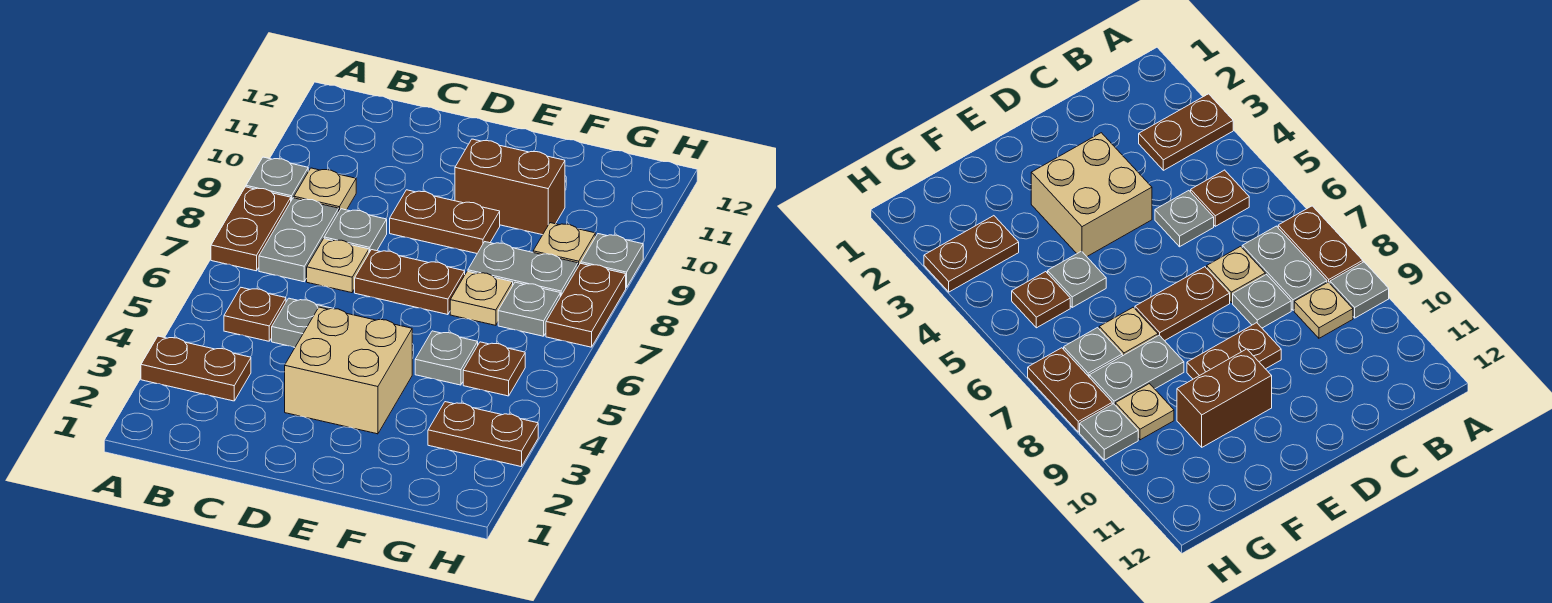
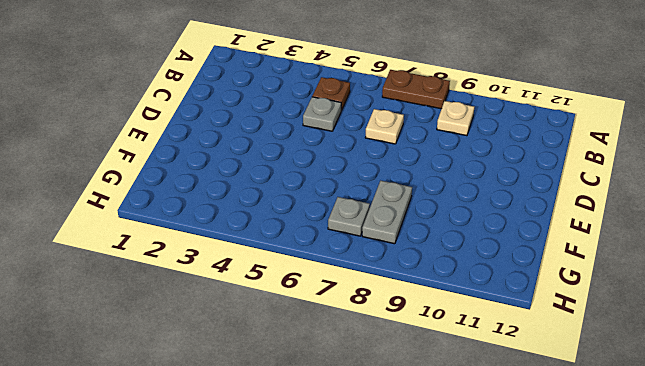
none -> brown 1x2 plate [141,336,251,401]
none -> grey 1x1 plate [246,157,308,201]
none -> grey 1x2 plate [259,198,339,282]

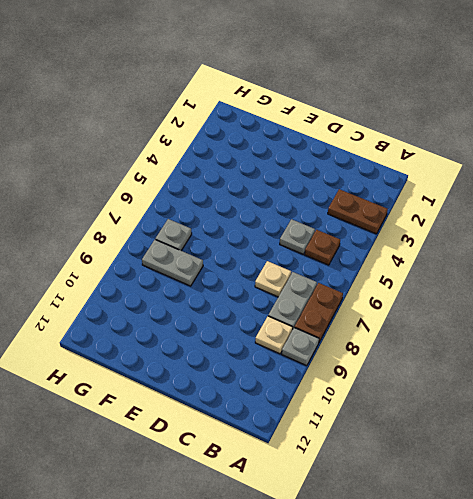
none -> grey 1x1 plate [324,209,387,253]
none -> tan 2x2 brick [285,307,412,434]
none -> brown 1x2 plate [355,250,465,315]

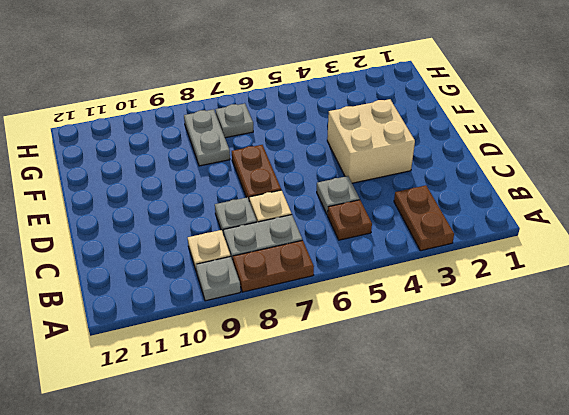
none -> brown 1x2 plate [390,190,500,253]
none -> brown 1x2 brick [455,139,565,235]
none -> grey 1x1 plate [415,331,478,385]

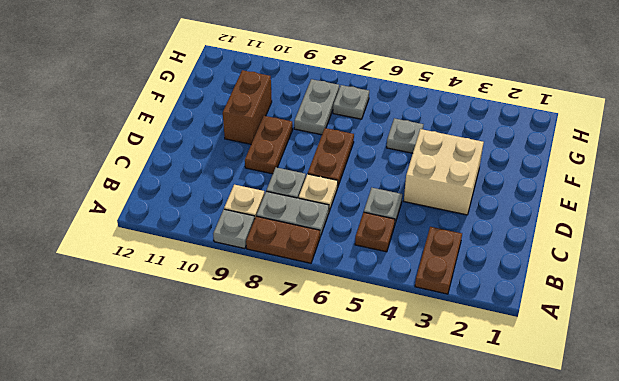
none -> tan 1x1 plate [450,271,513,325]
none -> brown 1x2 plate [428,402,538,467]
none -> brown 1x1 plate [463,342,525,396]

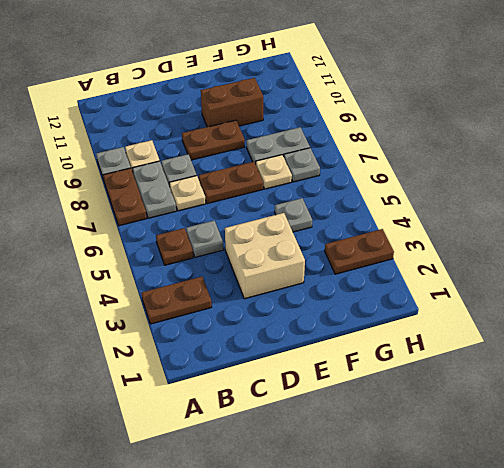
none -> brown 1x1 plate [463,342,525,396]
none -> tan 1x1 plate [533,223,595,266]
none -> brown 1x2 plate [546,263,626,347]

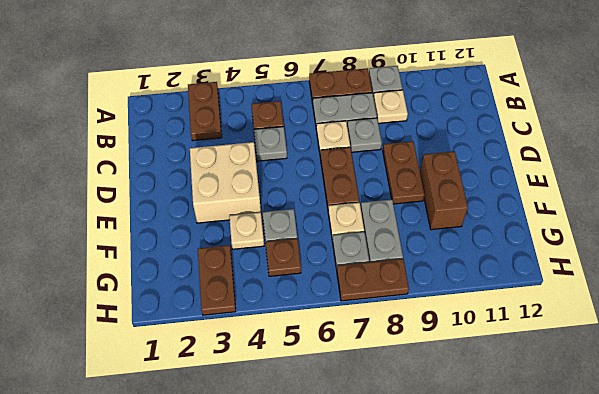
tan 1x1 plate [229,212,264,249] -> tan 1x1 plate moved to [533,223,595,266]
none -> grey 1x1 plate [581,234,643,288]

